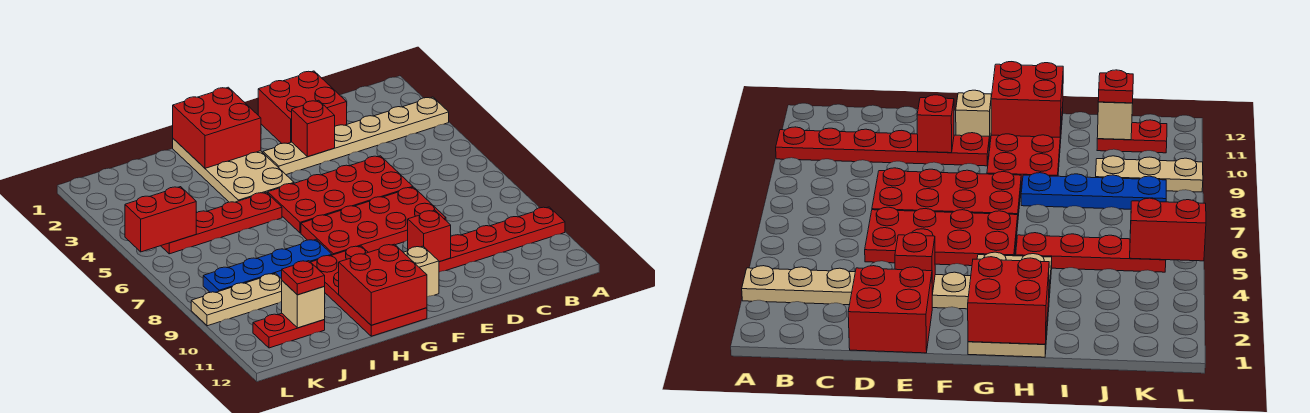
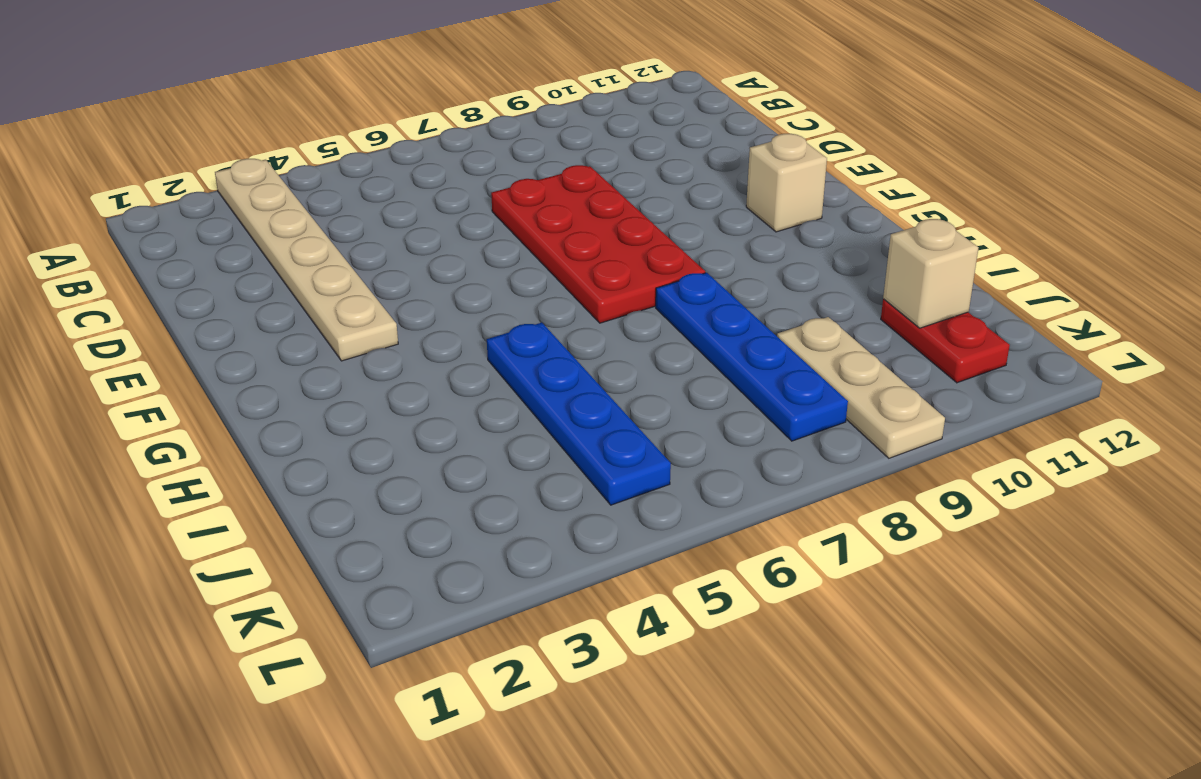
blue 1x4 plate [487,323,671,505] -> red 1x4 plate [161,192,282,254]
none -> red 1x6 plate [439,207,565,272]
none -> red 2x2 brick [258,71,347,144]
none -> red 2x4 plate [268,156,413,233]

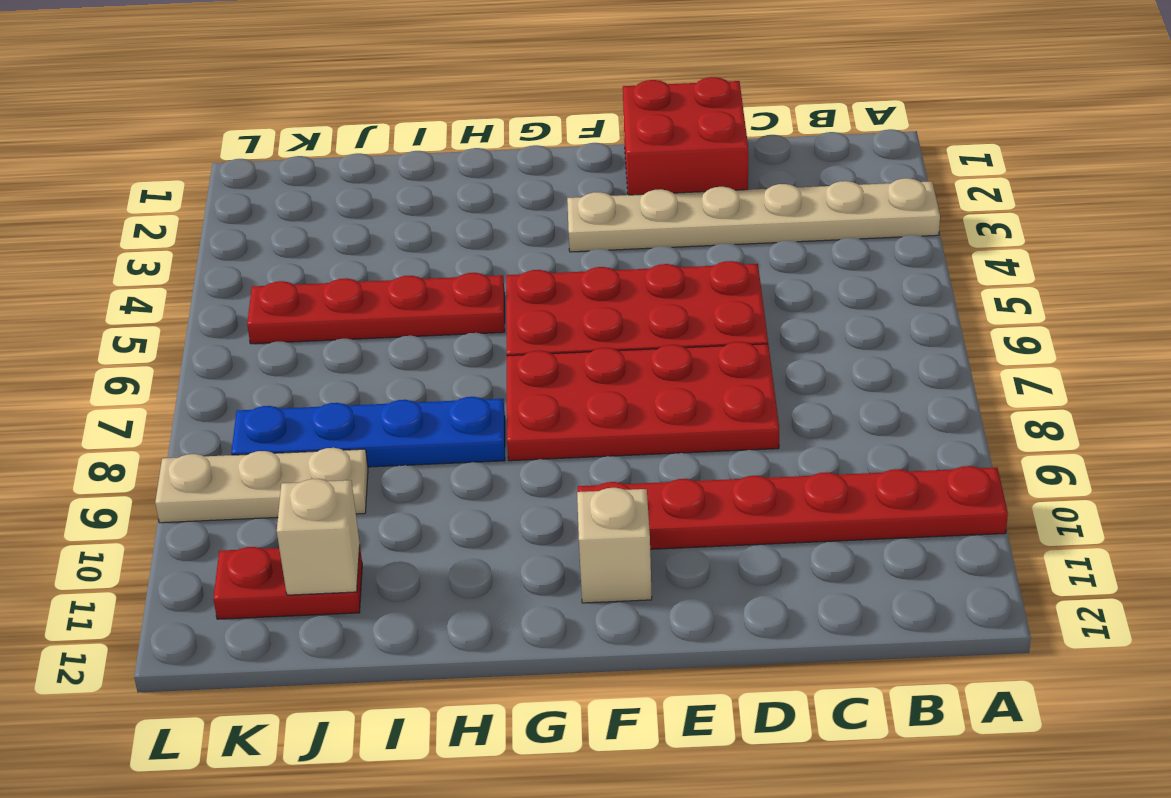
none -> tan 2x4 plate [173,139,294,202]
none -> red 2x4 plate [311,246,427,336]
none -> red 1x1 brick [292,100,335,157]

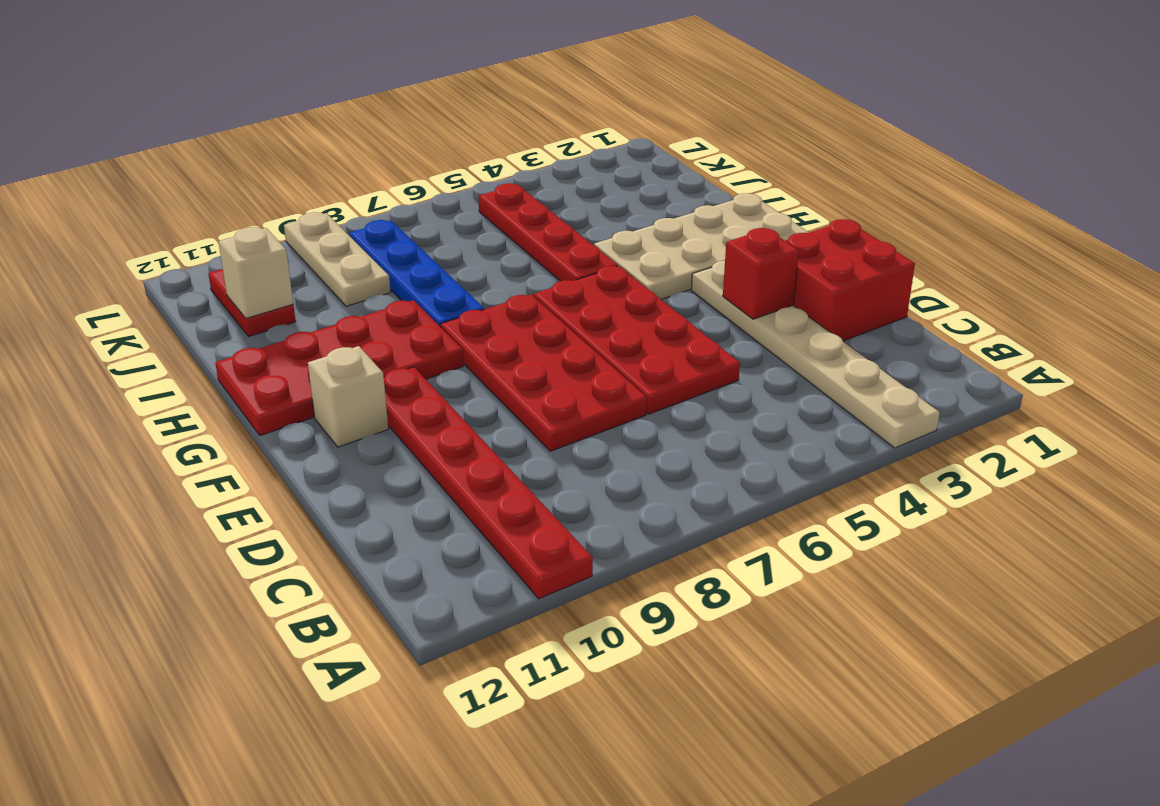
none -> red 1x1 brick [408,210,451,262]
none -> red 2x2 brick [173,87,261,168]
none -> red 2x2 brick [339,244,427,325]

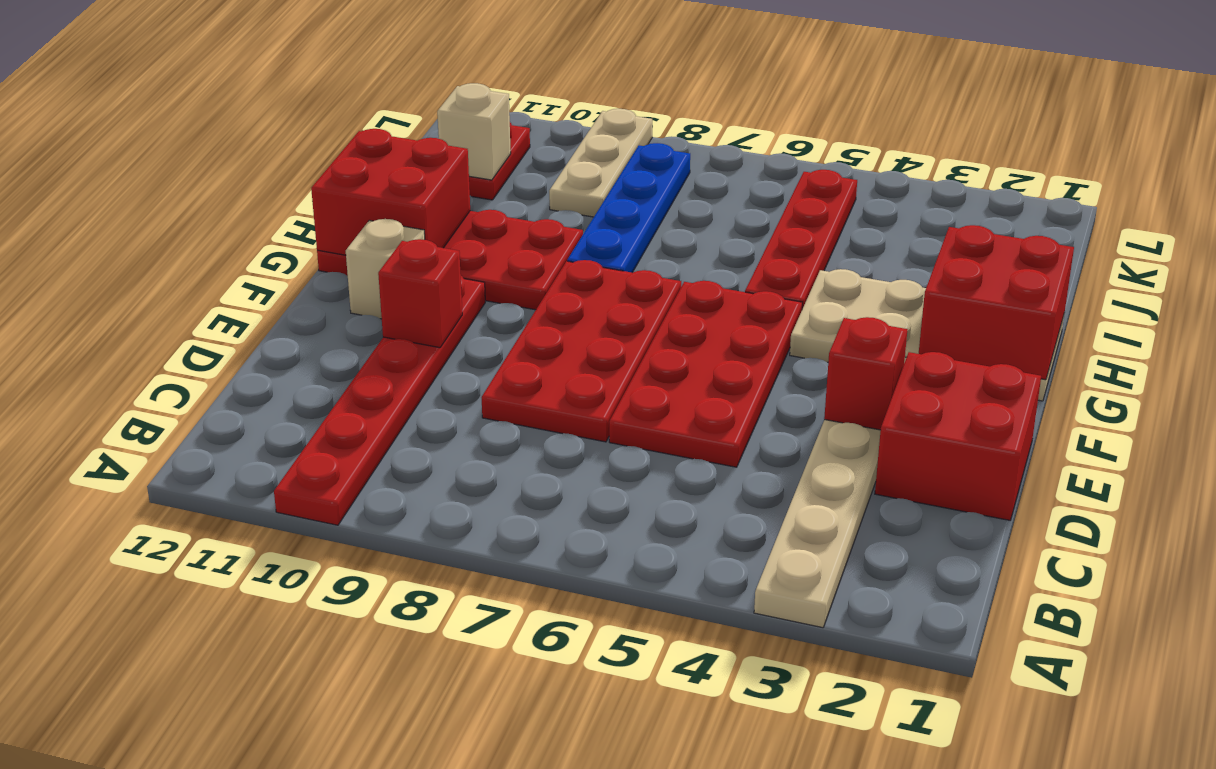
none -> red 1x2 brick [125,187,197,252]
none -> red 1x1 plate [282,261,325,295]

